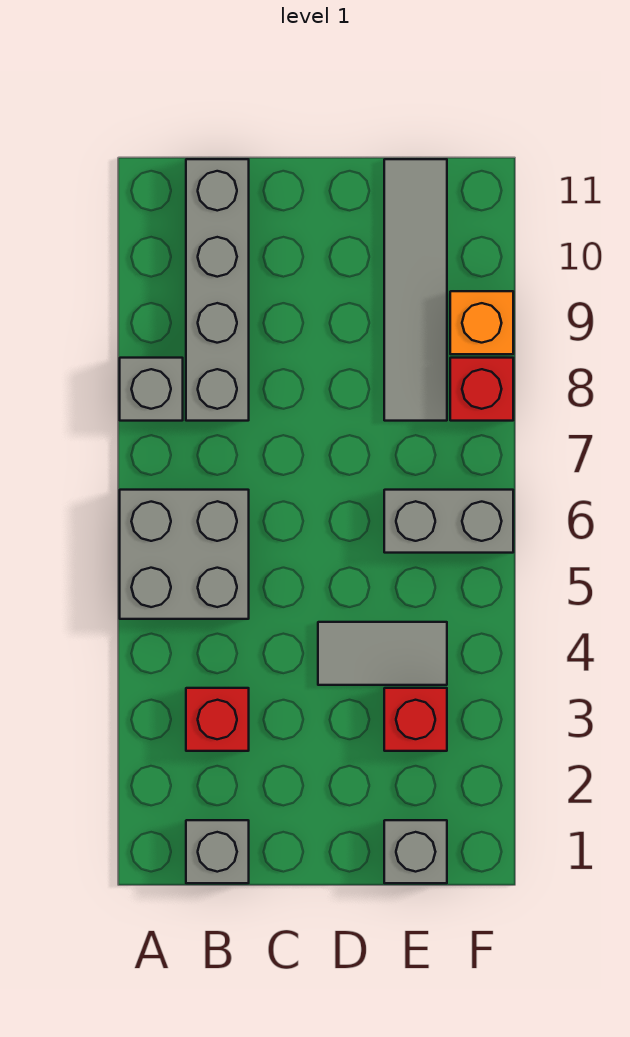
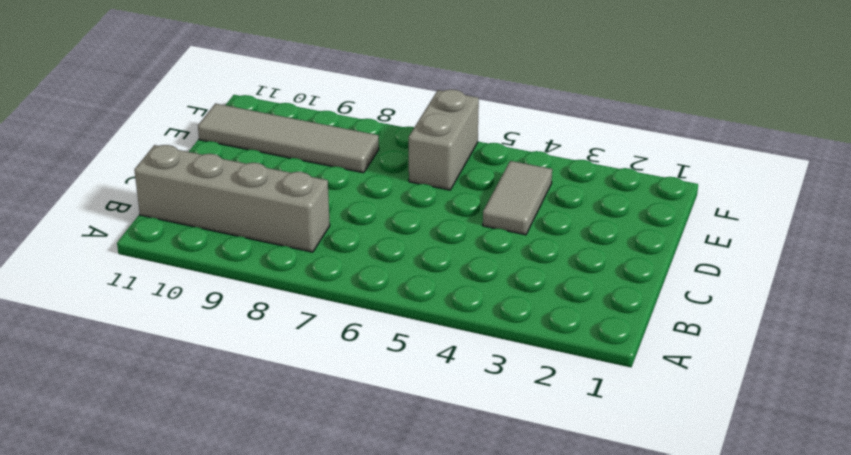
none -> grey 2x2 brick [120,490,249,619]
none -> grey 1x1 brick [120,358,183,421]
none -> grey 1x1 brick [186,820,249,883]

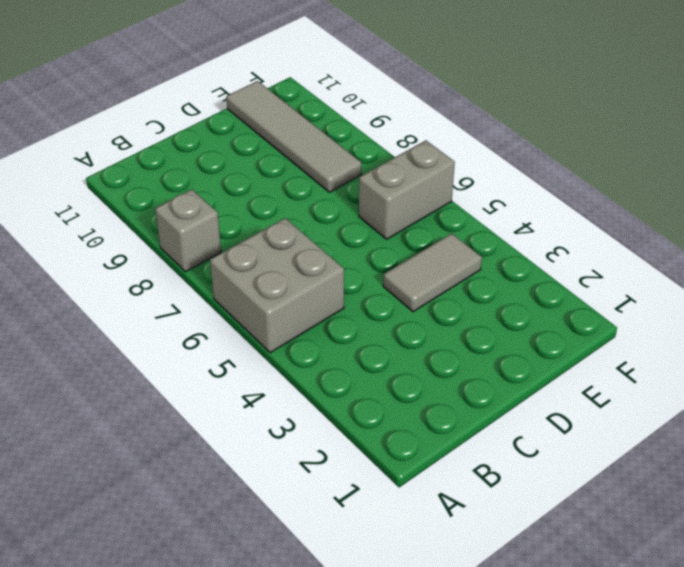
none -> grey 1x1 brick [186,820,249,883]
none -> red 1x1 brick [186,688,249,751]
none -> grey 1x4 brick [186,159,249,421]

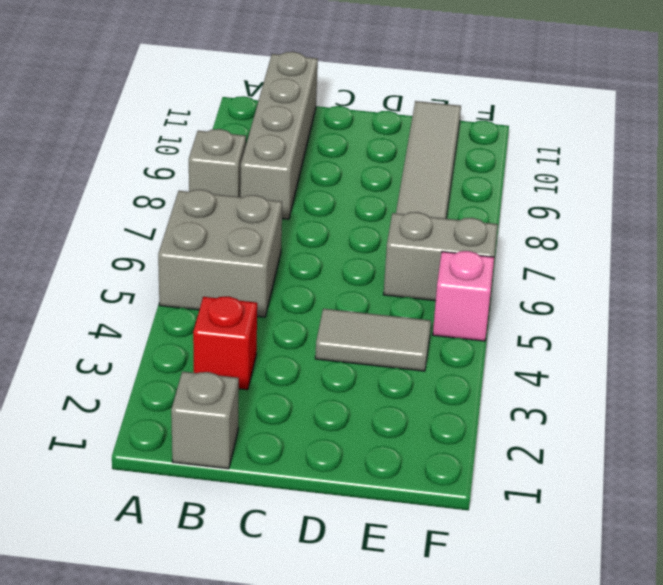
pink 1x1 brick [433,251,494,341] -> none
none -> grey 1x1 brick [384,820,447,883]
none -> red 1x1 brick [384,688,447,751]
none -> red 1x1 brick [450,358,513,421]

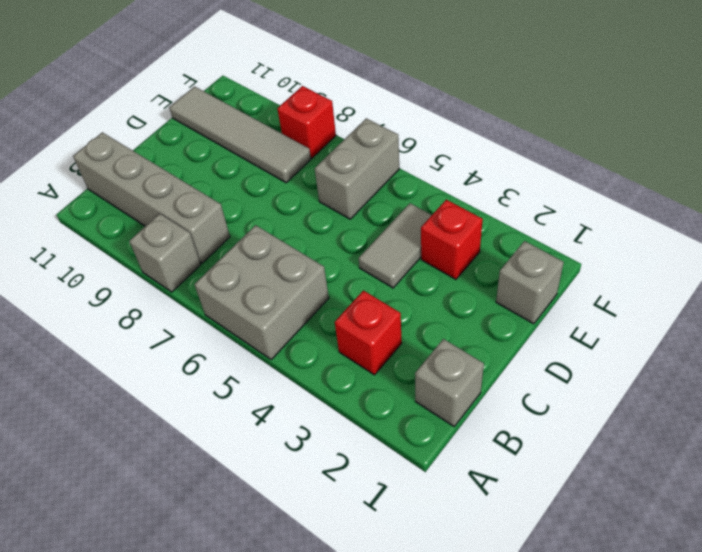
none -> orange 1x1 brick [450,291,513,354]

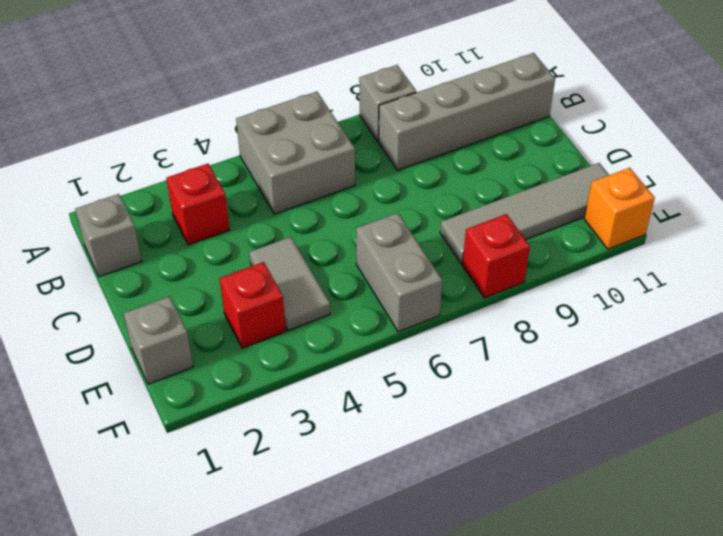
orange 1x1 brick [584,168,655,249] -> orange 1x1 brick moved to [450,291,513,354]

